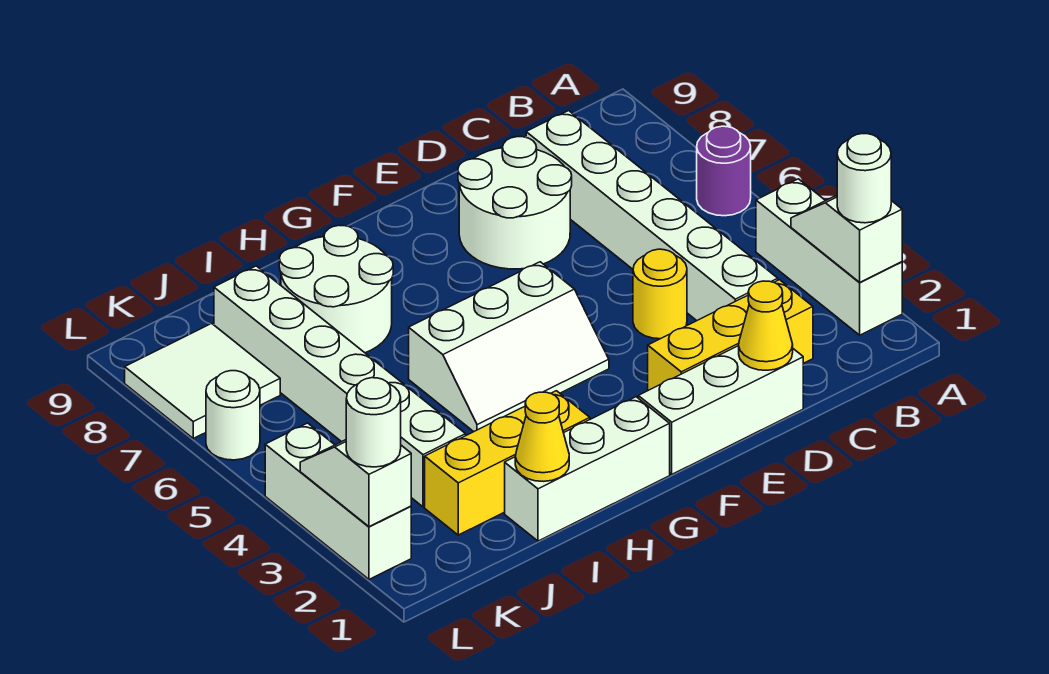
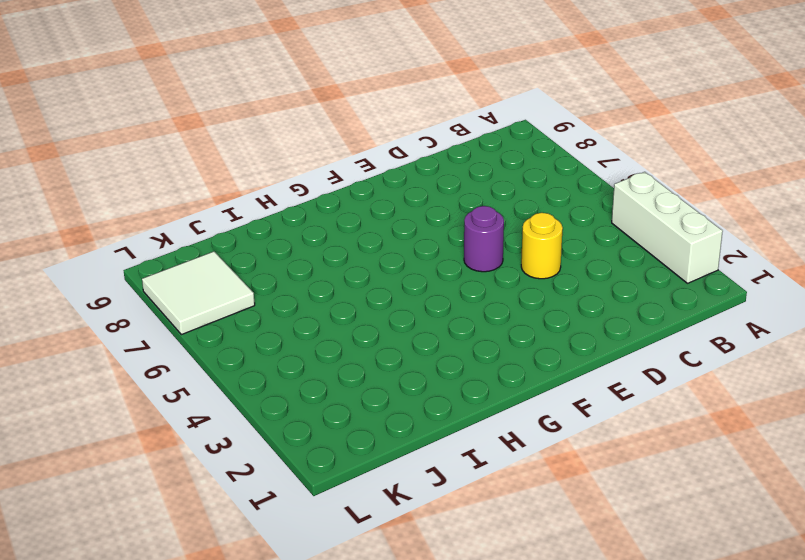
purple 1x1 round brick [464,206,504,272] -> purple 1x1 round brick moved to [697,126,751,216]
none -> yellow 1x3 brick [648,280,813,390]
none -> white 1x6 brick [526,111,778,321]
none -> white 1x3 brick [638,346,803,474]

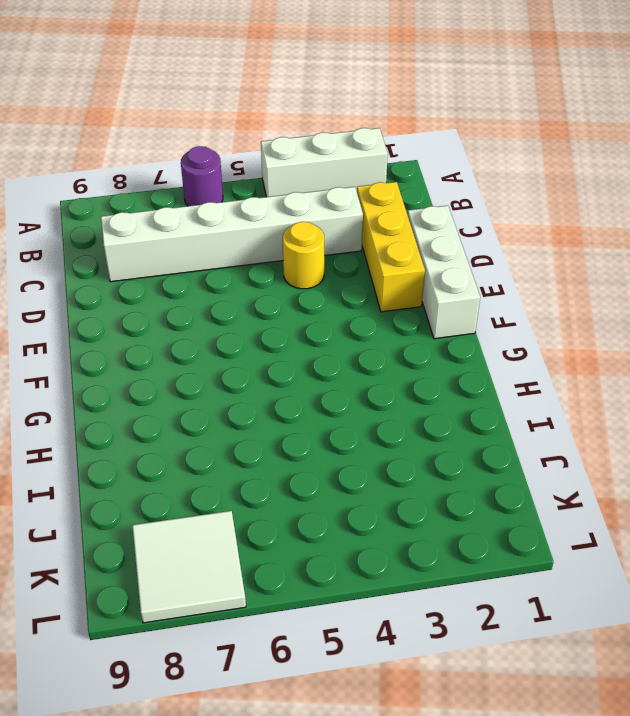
none -> white 2x2 round brick [458,137,572,269]
none -> white 2x3 slope [409,262,609,432]
none -> white 1x3 brick [505,397,670,541]

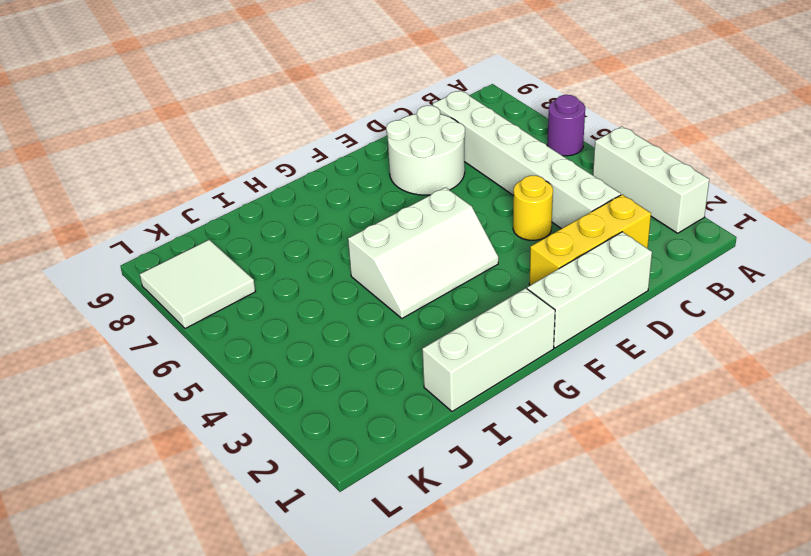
none -> yellow 1x3 brick [425,391,590,535]
none -> white 2x2 round brick [279,226,393,353]
none -> white 1x6 brick [214,266,466,507]

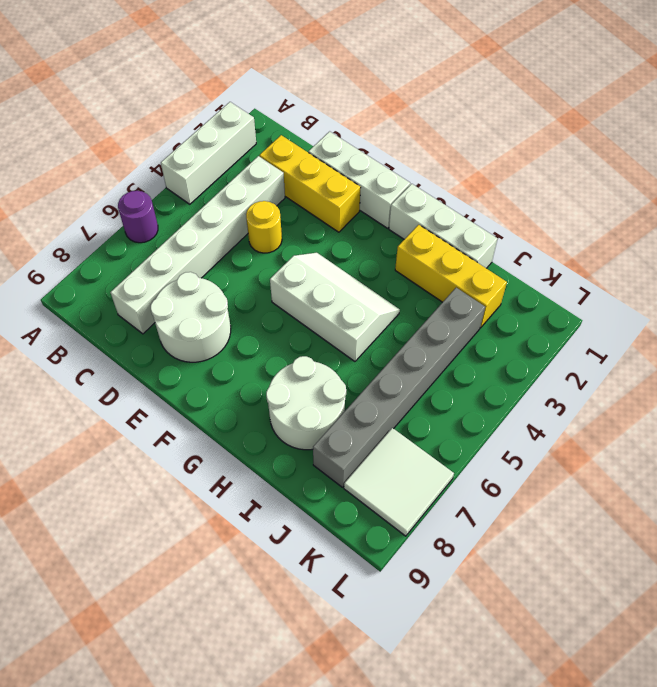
grey 1x6 brick [313,288,485,487] -> white 1x6 brick [214,266,466,507]
none -> white 1x3 brick [265,423,411,579]
none -> white 1x1 round brick [206,371,260,460]
none -> white 1x2 slope [791,195,902,282]

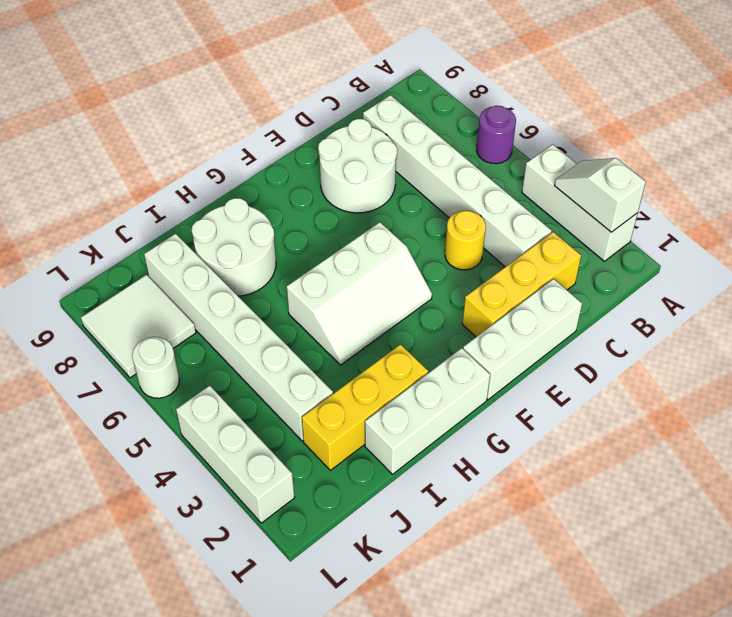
none -> yellow 1x1 cone [739,281,793,370]
none -> yellow 1x1 cone [515,392,569,481]
none -> white 1x2 slope [300,440,411,527]

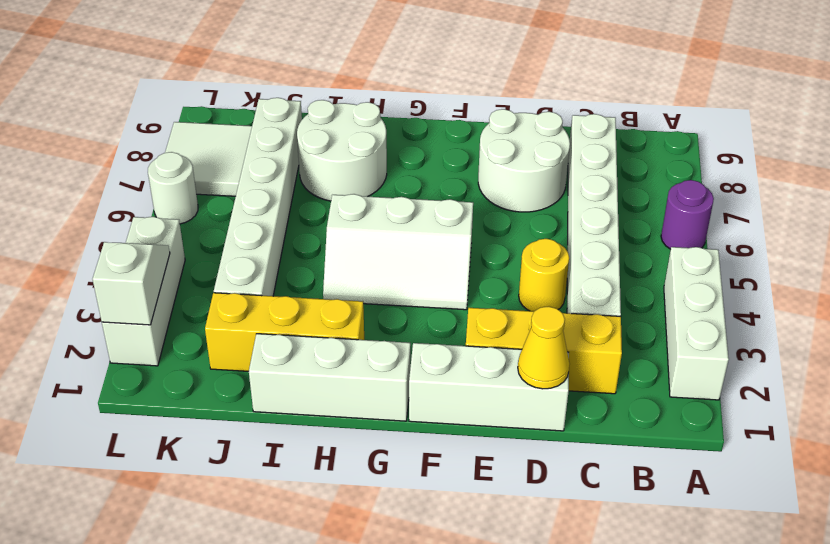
none -> white 1x2 slope [791,195,902,282]
none -> yellow 1x1 cone [515,392,569,481]
none -> white 1x1 round brick [837,134,891,223]

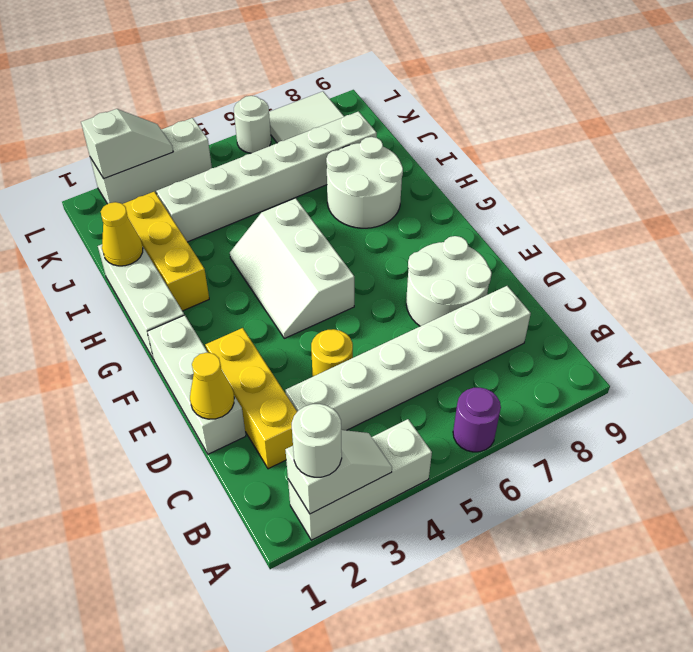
none -> white 1x1 round brick [346,378,401,467]

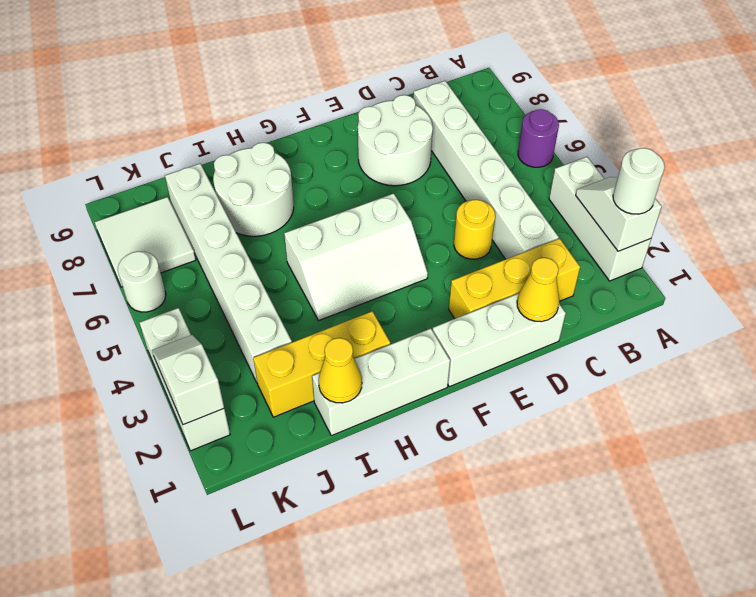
none -> white 1x1 round brick [346,378,401,467]

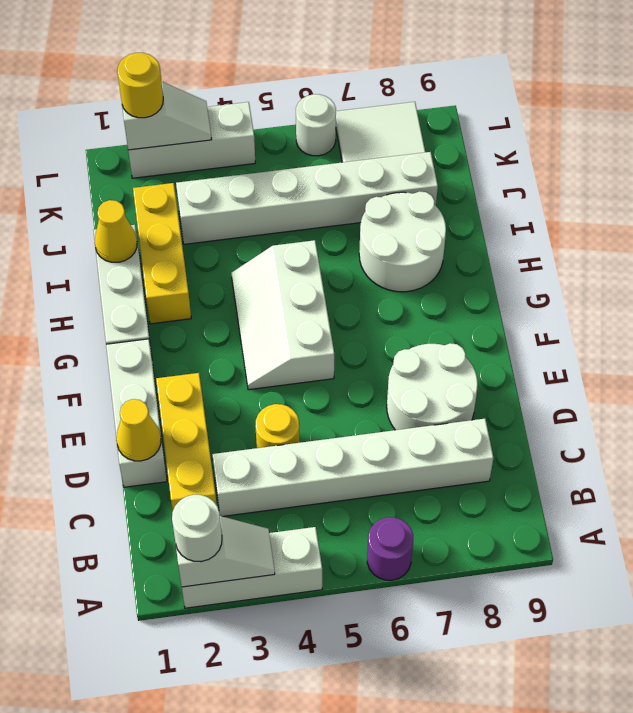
yellow 1x1 round brick [118,53,163,118] -> white 1x1 round brick [346,378,401,467]

